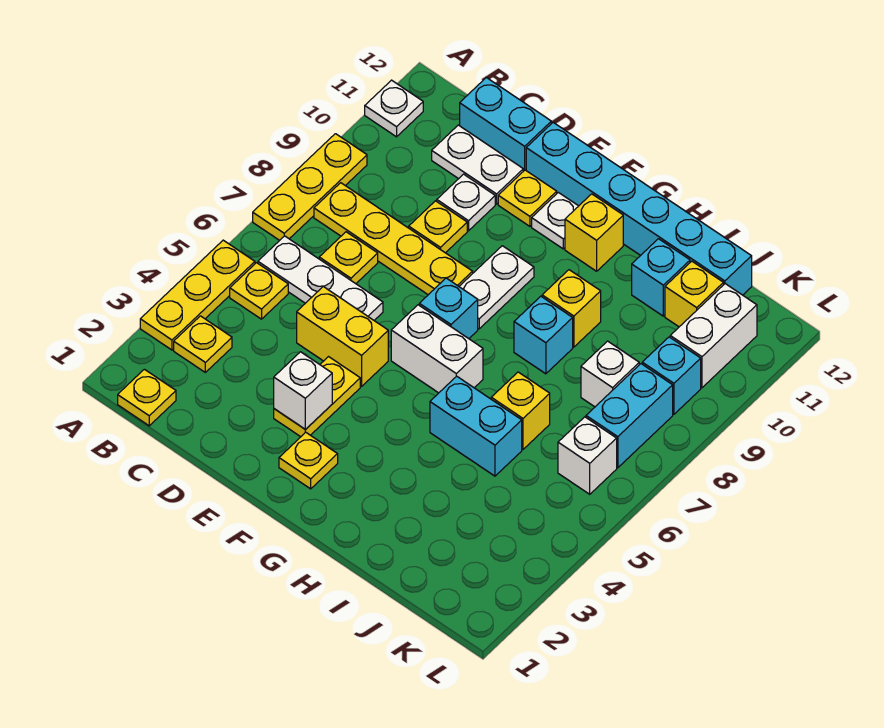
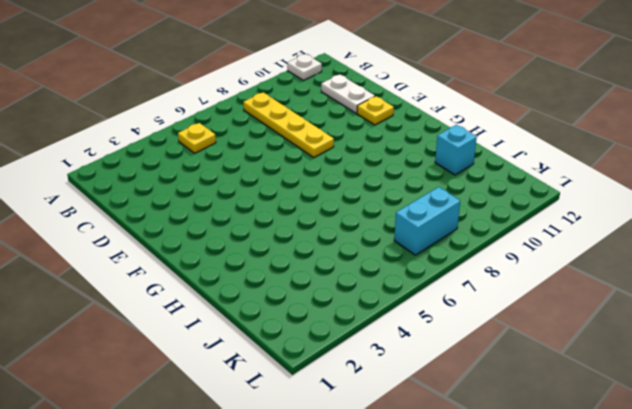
none -> yellow 1x3 plate [140,240,255,350]
none -> yellow 1x3 plate [253,134,367,240]
none -> yellow 1x1 plate [118,369,176,426]
none -> yellow 1x1 plate [174,316,232,372]

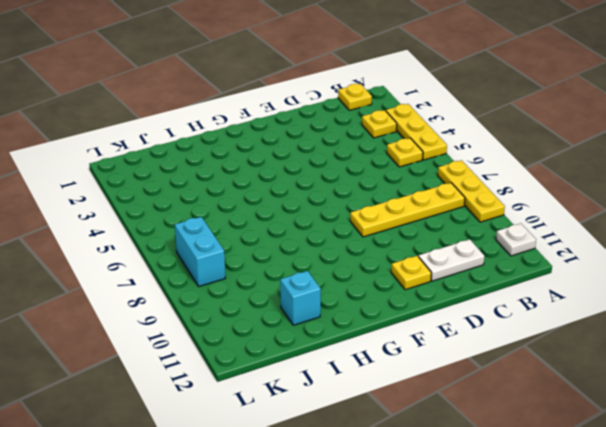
none -> white 1x3 plate [258,236,383,320]
none -> yellow 1x1 plate [319,232,378,284]
none -> cyan 1x2 brick [460,77,551,171]
none -> yellow 1x2 brick [297,287,388,386]

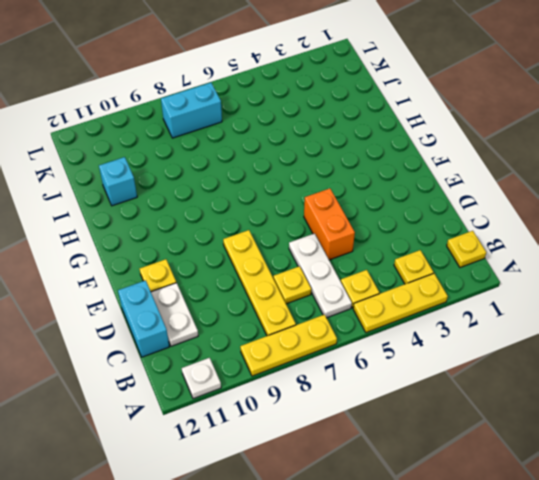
orange 1x2 brick [304,188,355,260] -> yellow 1x2 brick [297,287,388,386]
none -> yellow 1x1 plate [409,201,467,253]
none -> white 1x1 plate [437,174,495,231]
none -> yellow 1x2 plate [274,357,360,437]
none -> cyan 1x6 brick [526,123,752,295]

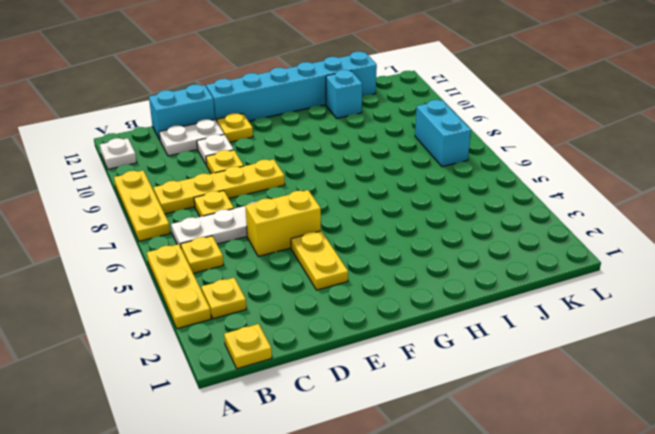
none -> yellow 1x1 plate [279,432,338,489]
none -> white 1x2 brick [391,305,483,393]
none -> cyan 1x1 brick [419,278,478,339]
none -> white 1x2 plate [459,246,534,329]

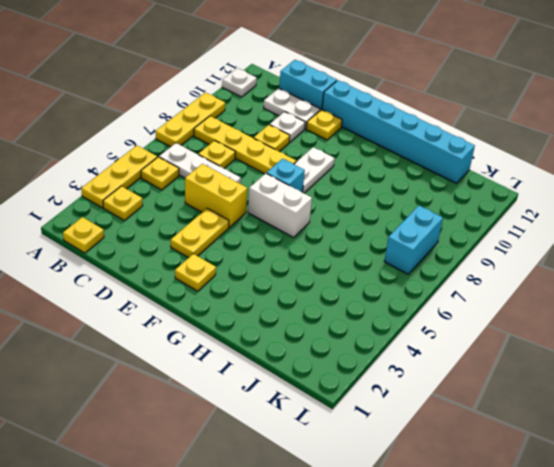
none -> white 1x1 plate [532,192,578,249]
none -> yellow 1x1 brick [565,194,623,271]
none -> cyan 1x2 brick [430,376,522,476]
none -> cyan 1x1 brick [514,296,573,374]

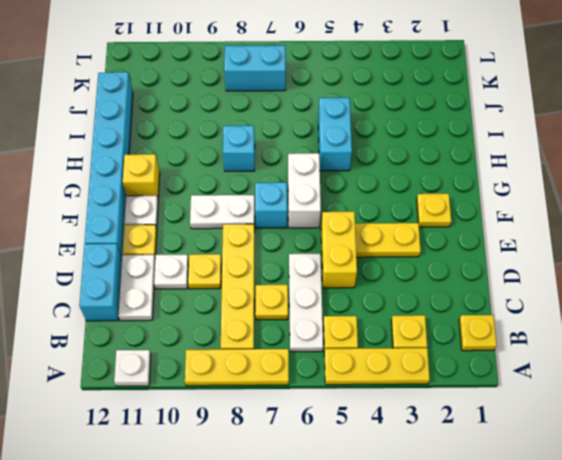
none -> yellow 1x1 brick [542,270,601,347]
none -> yellow 1x1 brick [491,372,550,449]
none -> cyan 1x1 brick [632,239,690,316]
none -> white 1x1 brick [581,341,639,407]

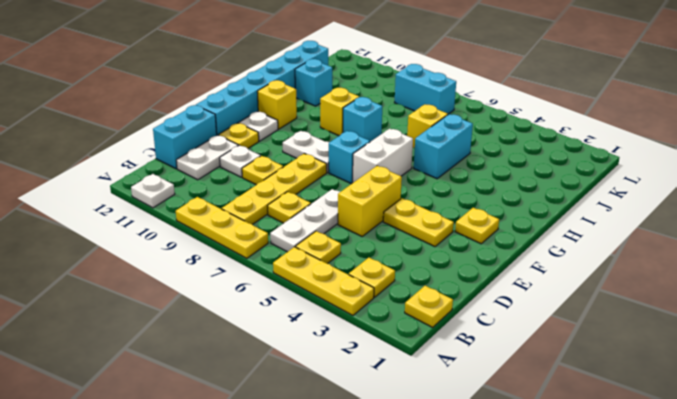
none -> white 1x1 brick [581,341,639,407]
none -> yellow 1x1 brick [665,261,724,327]
none -> white 1x1 brick [558,417,617,494]
none -> cyan 1x1 brick [642,337,701,414]

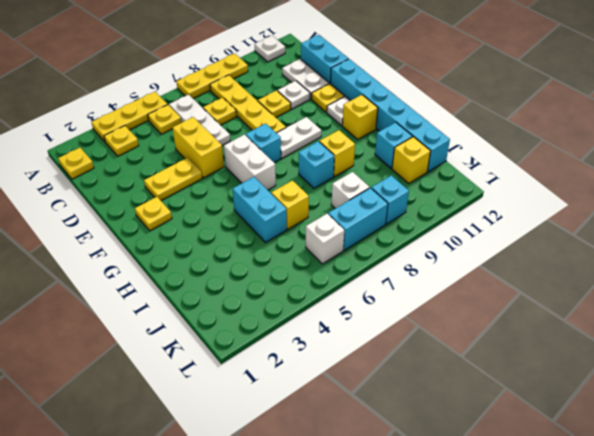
none -> white 1x2 brick [670,284,757,388]
none -> white 1x1 brick [274,352,332,430]

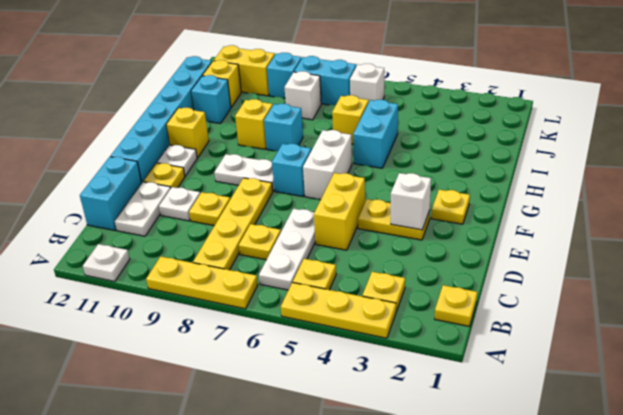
yellow 1x2 brick [214,45,275,96] -> white 1x2 brick [670,284,757,388]

